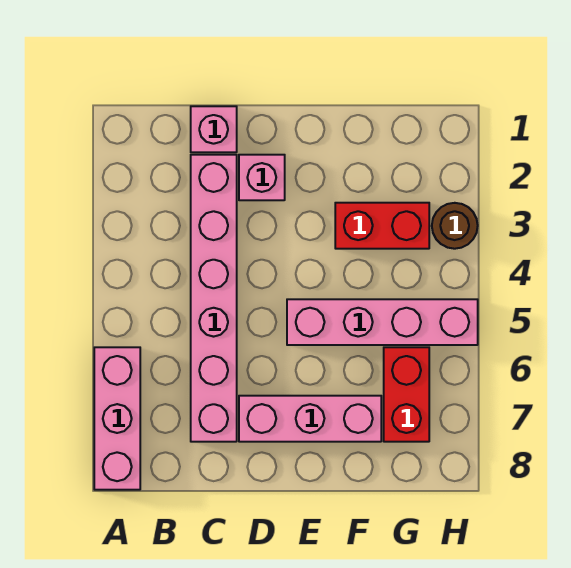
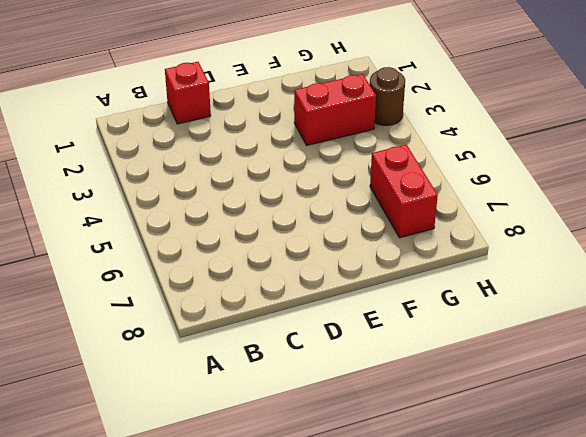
red 1x1 brick [165,62,211,124] -> pink 1x1 brick [191,106,237,152]
none -> pink 1x3 brick [94,347,140,490]
none -> pink 1x6 brick [191,155,237,442]

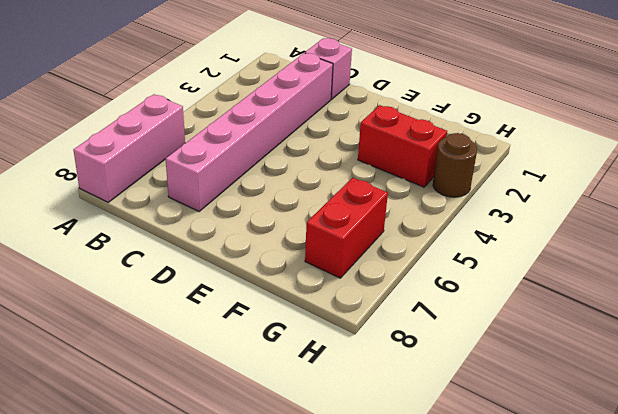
none -> pink 1x1 brick [239,155,285,200]
none -> pink 1x3 brick [239,396,381,442]

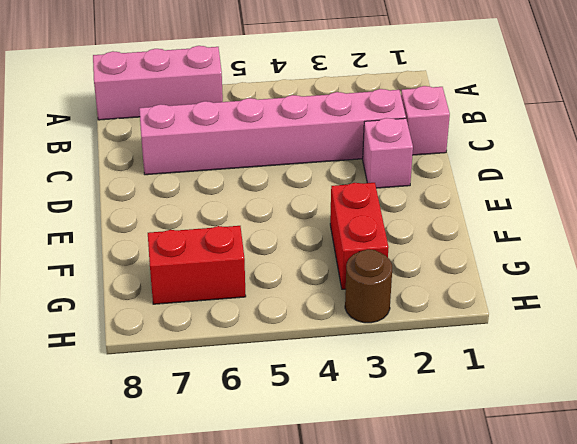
none -> pink 1x3 brick [239,396,381,442]
none -> pink 1x4 brick [287,299,478,345]

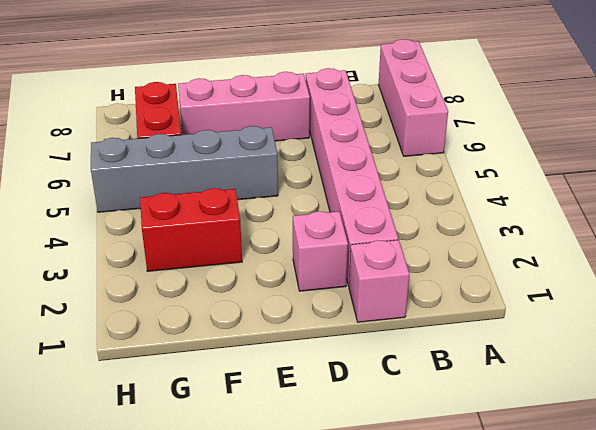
grey 1x4 brick [91,126,278,212] -> pink 1x4 brick [287,299,478,345]
none -> brown 1x1 round brick [432,203,478,249]

